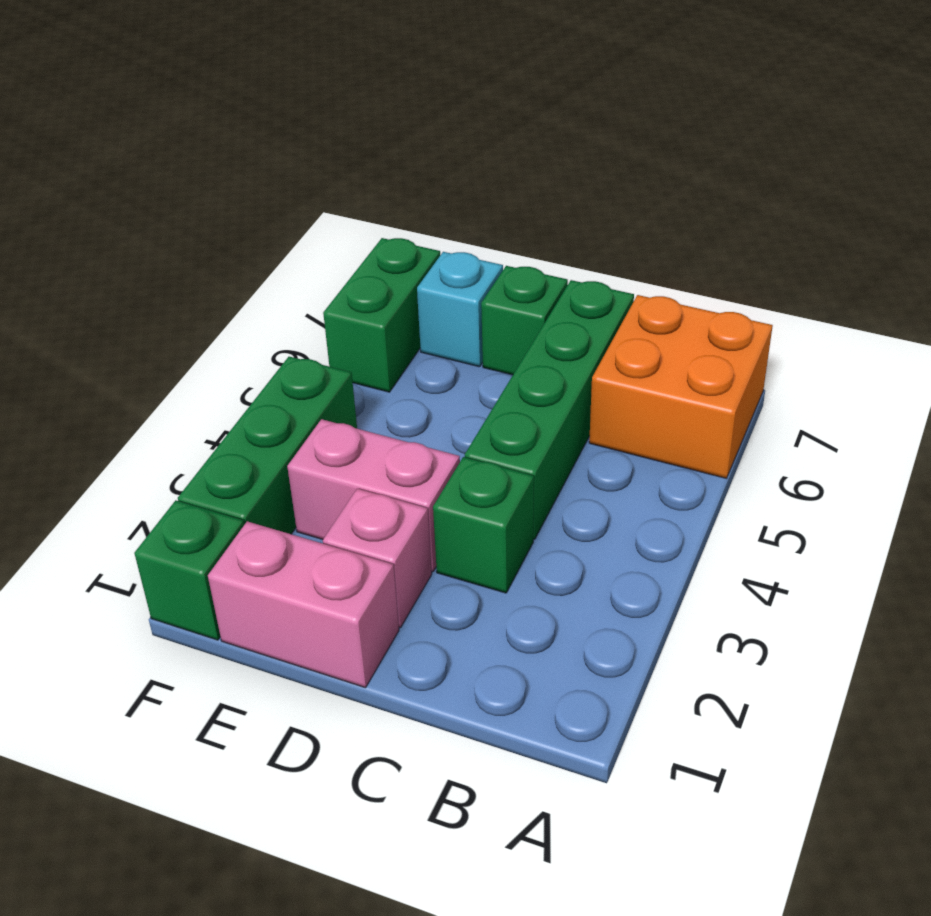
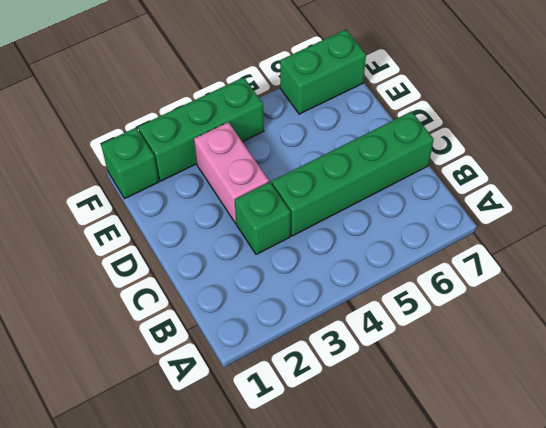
none -> orange 2x2 brick [589,295,773,478]
none -> pink 1x2 brick [208,521,399,688]

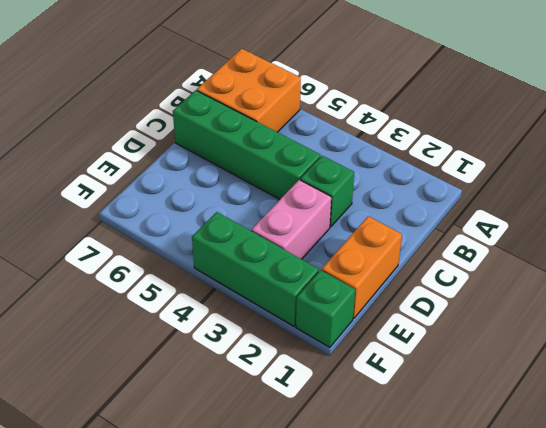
orange 1x2 brick [322,216,402,319] -> pink 1x2 brick [208,521,399,688]
none -> pink 1x1 brick [323,489,432,628]
none -> green 1x1 brick [481,266,568,375]

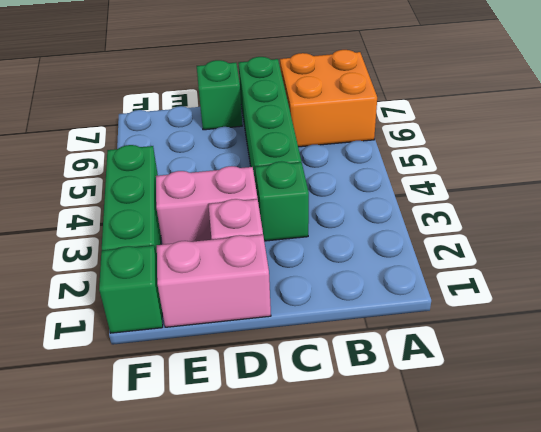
none -> cyan 1x1 brick [417,252,503,367]
none -> green 1x2 brick [323,238,440,392]

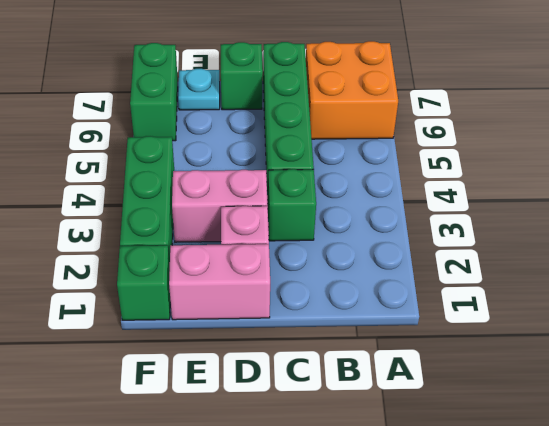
cyan 1x1 plate [178,69,220,110] -> cyan 1x1 brick [417,252,503,367]

